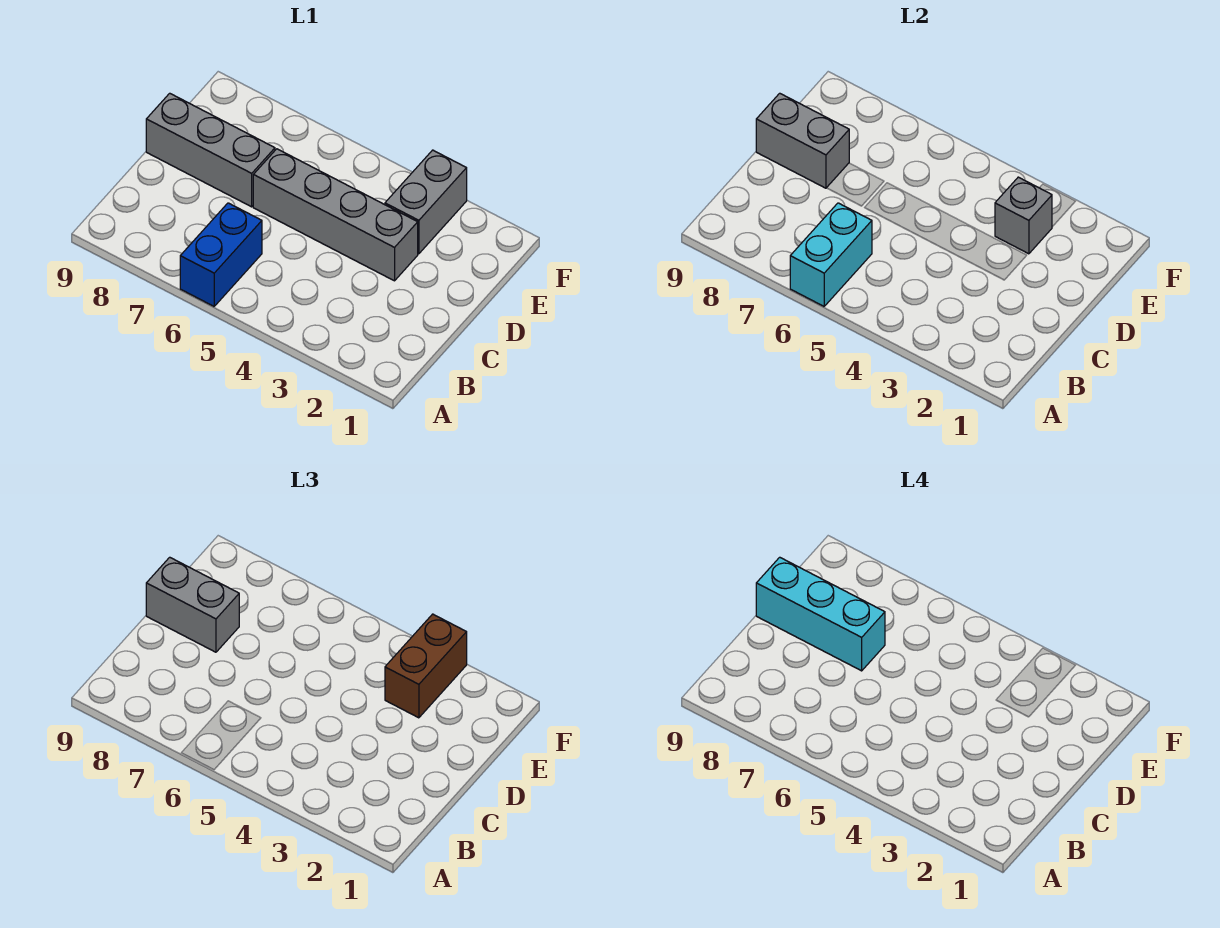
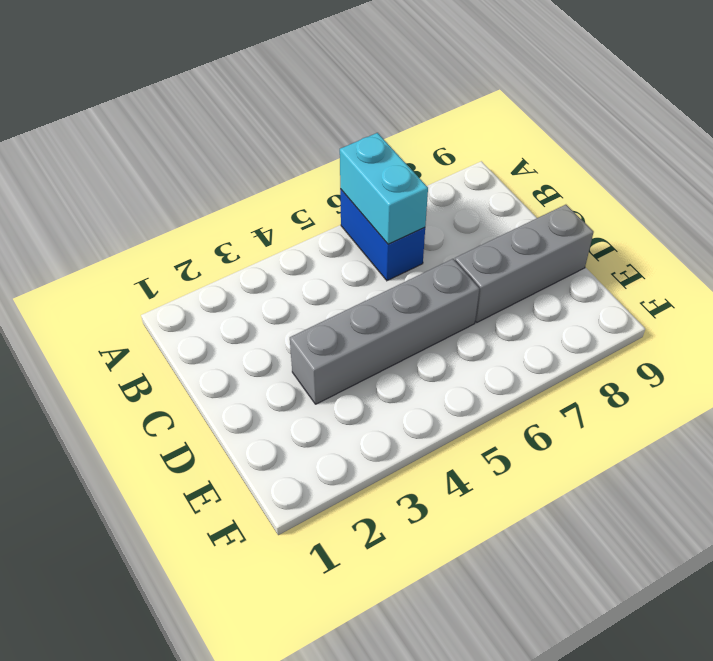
none -> grey 1x2 brick [385,150,467,254]
none -> grey 1x2 brick [756,93,849,188]

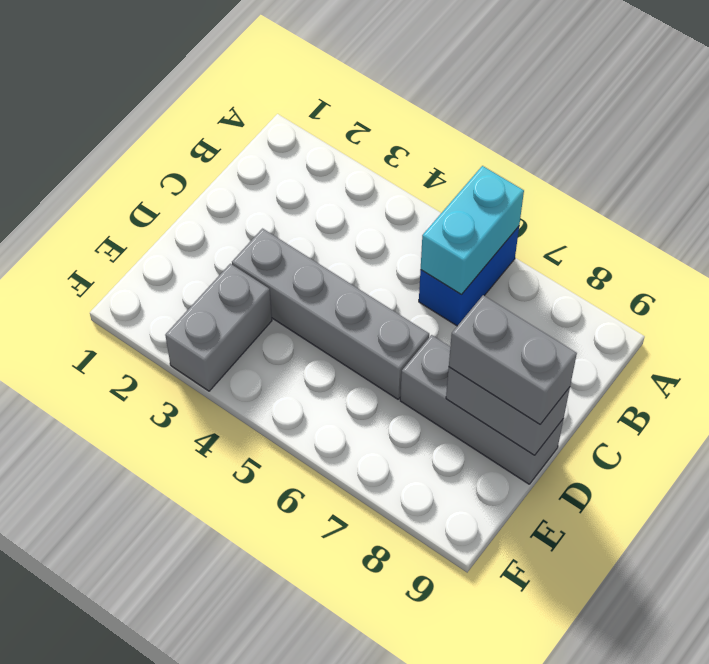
none -> grey 1x1 brick [995,177,1052,254]
none -> brown 1x2 brick [385,614,467,718]

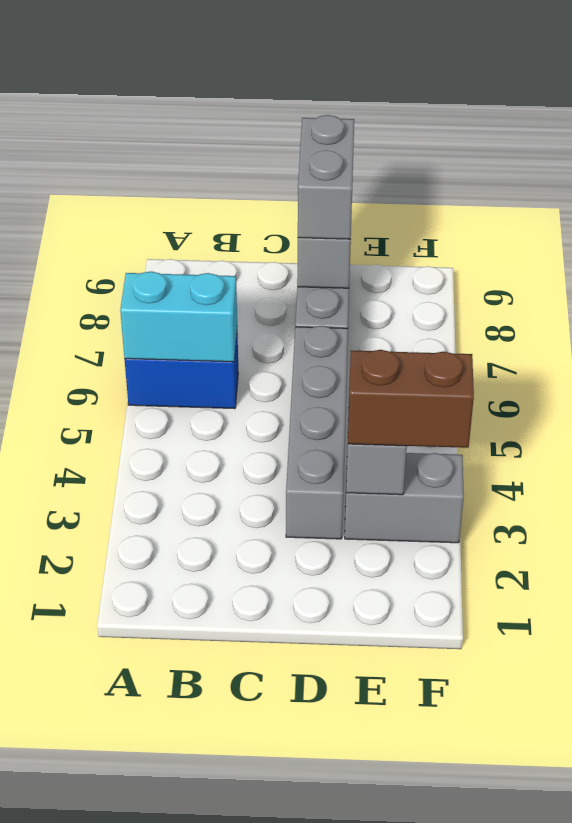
none -> cyan 1x3 brick [756,557,885,671]

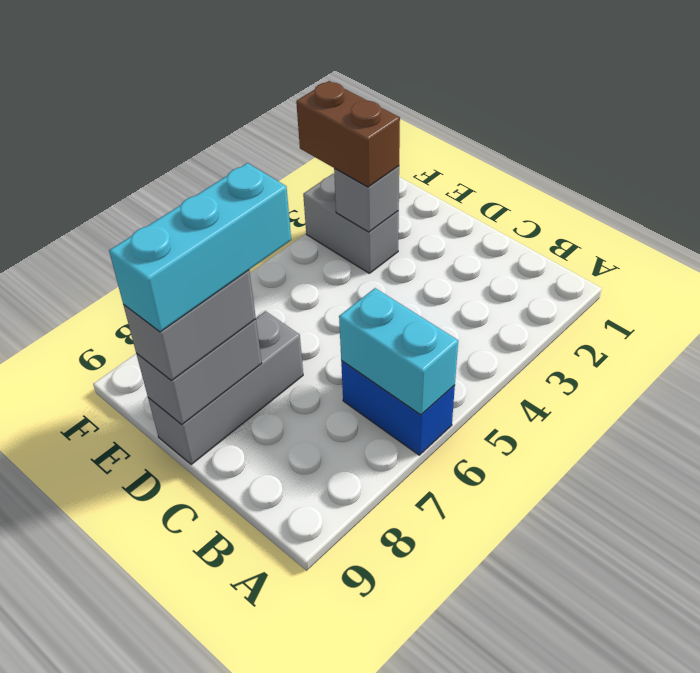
none -> grey 1x4 brick [253,149,418,281]

